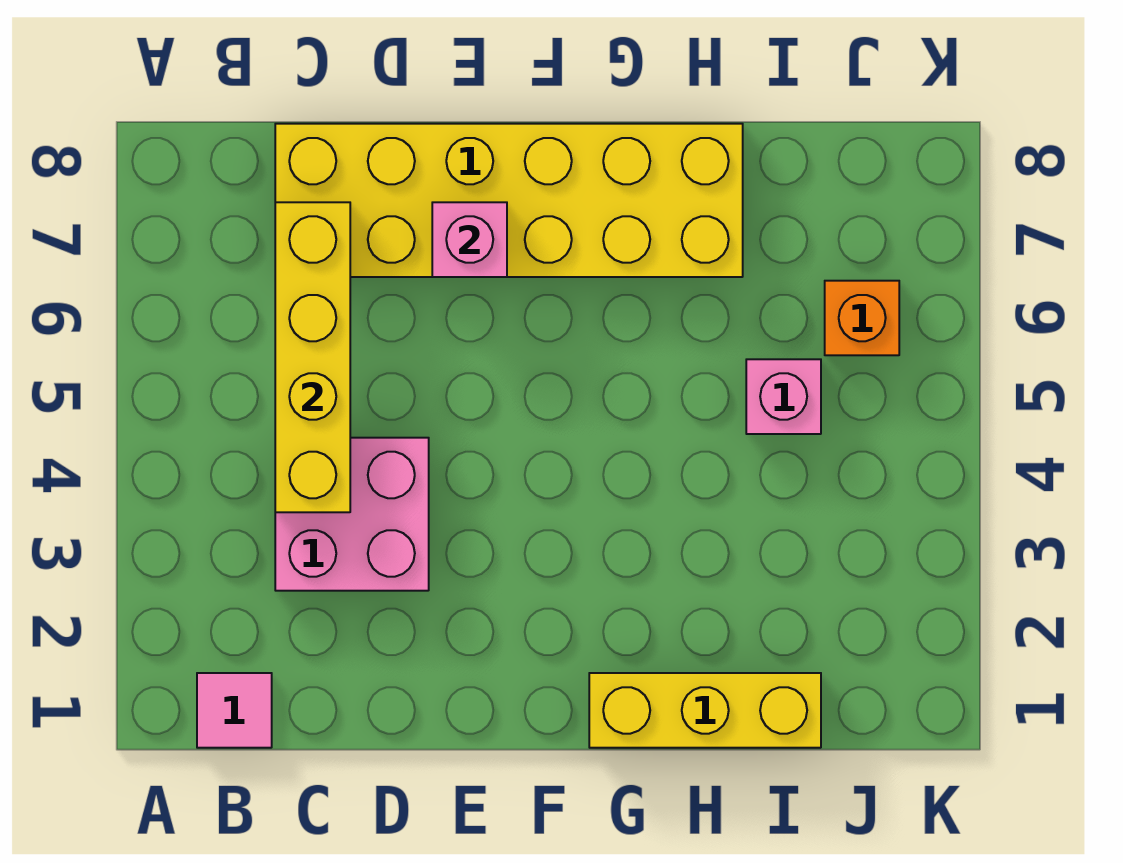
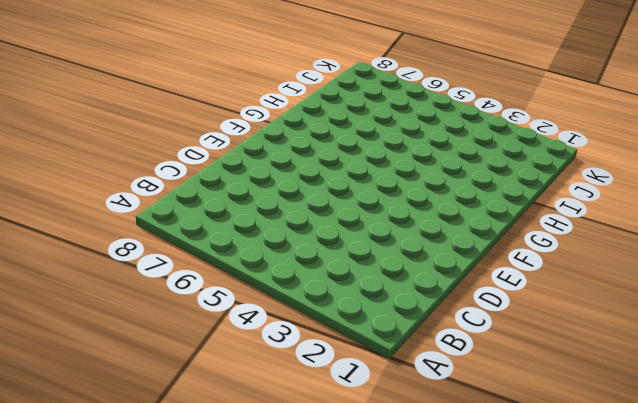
none -> pink 1x1 tile [197,673,272,748]
none -> pink 2x2 brick [275,438,429,591]

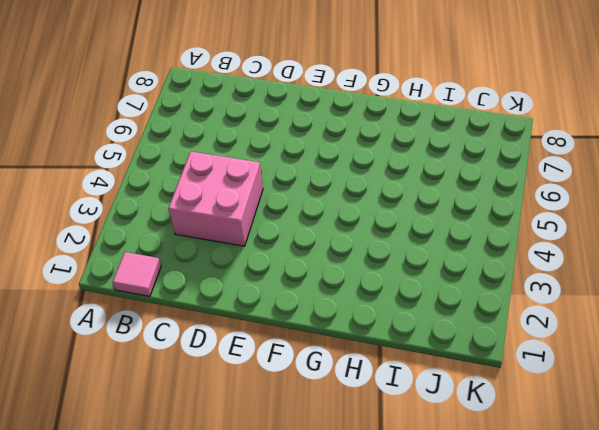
none -> yellow 2x6 brick [275,124,743,277]
none -> yellow 1x3 brick [589,673,821,748]

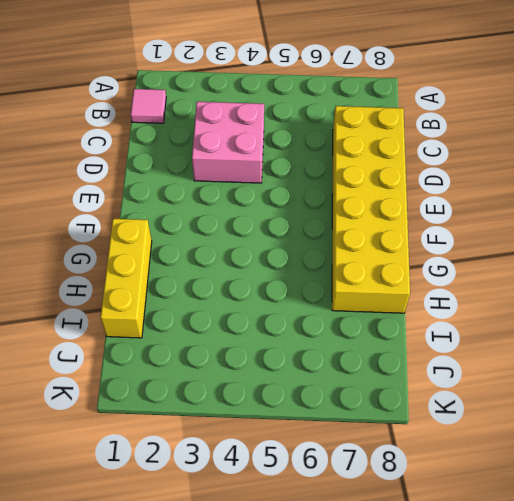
none -> pink 1x1 brick [746,359,821,434]
none -> orange 1x1 brick [825,281,899,355]

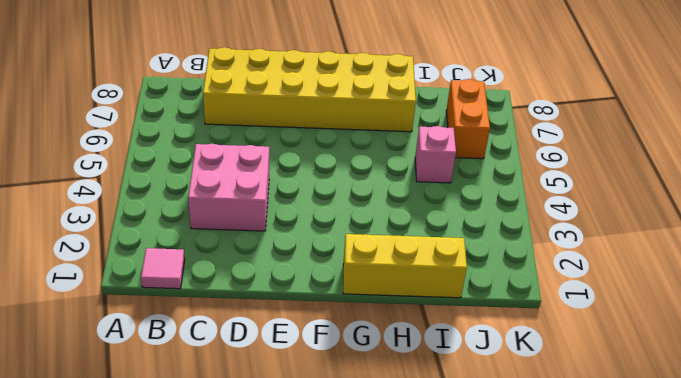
orange 1x2 brick [446,79,490,159] -> orange 1x1 brick [825,281,899,355]
none -> yellow 1x4 brick [275,202,350,512]
none -> pink 1x1 brick [432,202,507,277]

